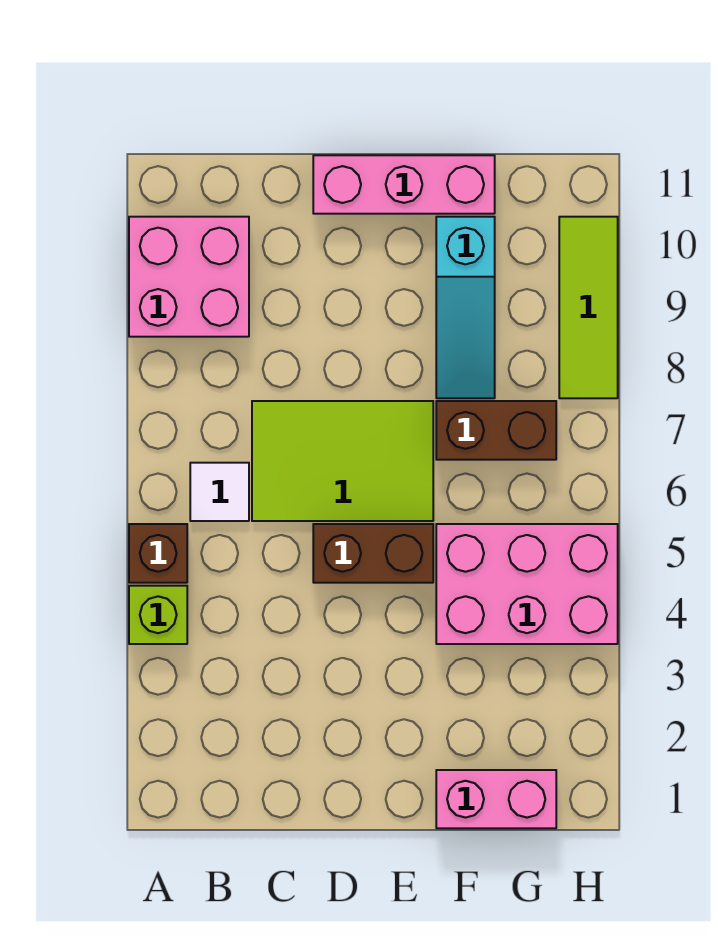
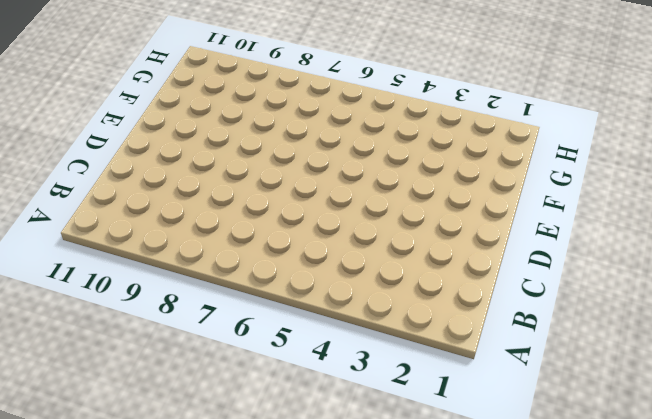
none -> lime 1x1 brick [129,586,187,644]
none -> brown 1x1 brick [129,524,187,583]
none -> pink 2x2 brick [129,217,249,337]

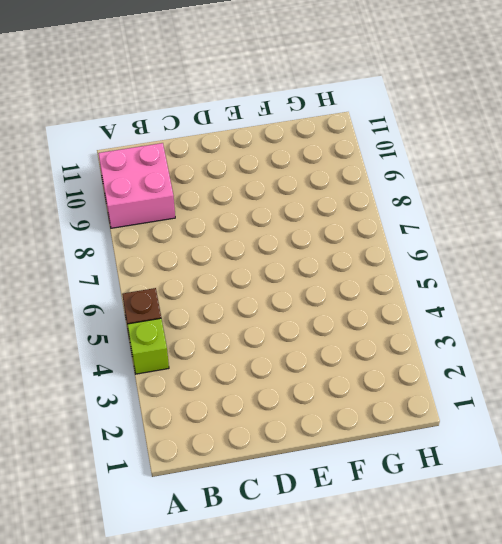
none -> white 1x1 tile [190,463,249,521]
none -> lime 2x3 tile [252,401,433,521]
none -> brown 1x2 brick [313,524,433,583]

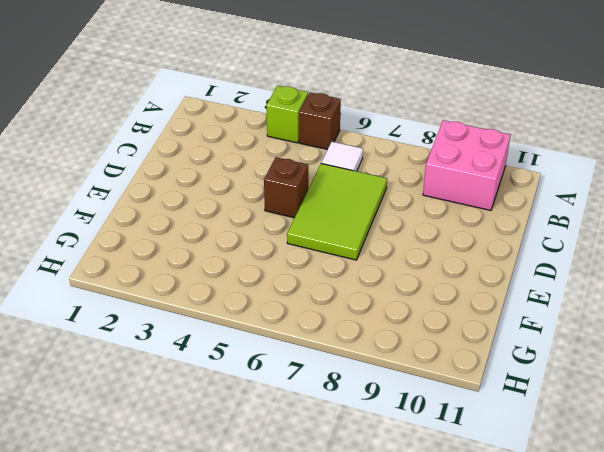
brown 1x1 brick [264,157,308,218] -> brown 1x2 brick [313,524,433,583]
none -> pink 1x3 brick [313,155,495,214]
none -> pink 1x2 brick [436,770,556,828]
none -> pink 2x3 brick [436,524,618,644]

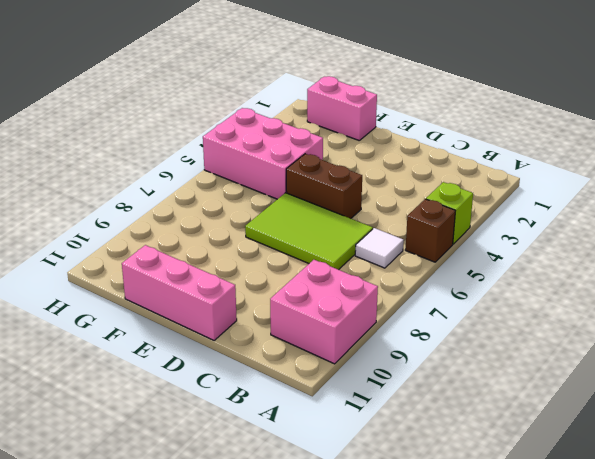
none -> brown 1x2 brick [436,401,556,460]
none -> cyan 1x3 slope [436,217,495,398]
none -> lime 1x3 tile [559,217,618,398]

